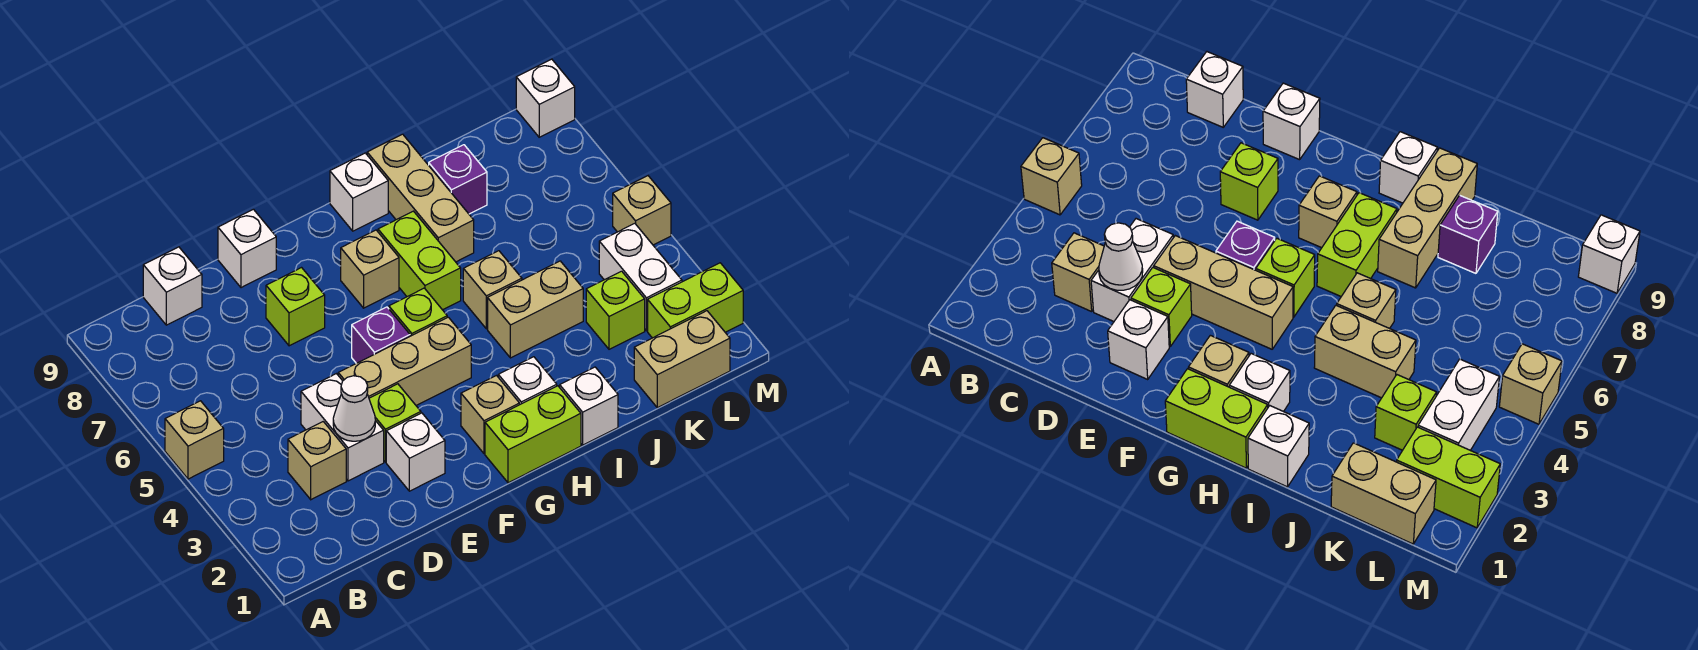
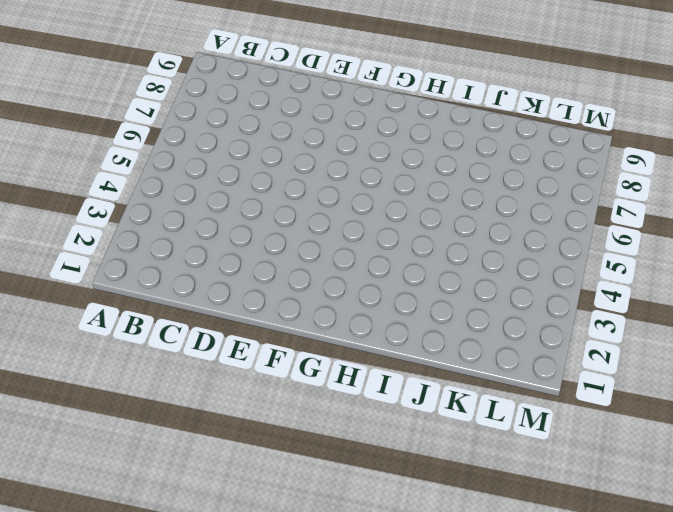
none -> tan 1x1 brick [165,401,224,479]
none -> tan 1x1 brick [288,422,346,500]
none -> white 1x1 brick [143,247,202,325]

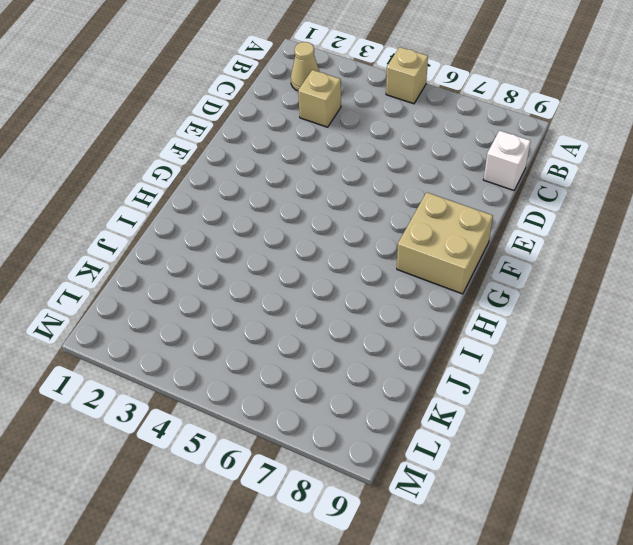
tan 1x1 cone [291,42,320,91] -> none
tan 2x2 brick [397,192,493,294] -> none
none -> white 1x2 brick [301,374,384,481]
none -> white 1x1 brick [386,413,445,491]
none -> lime 1x1 brick [369,384,421,462]

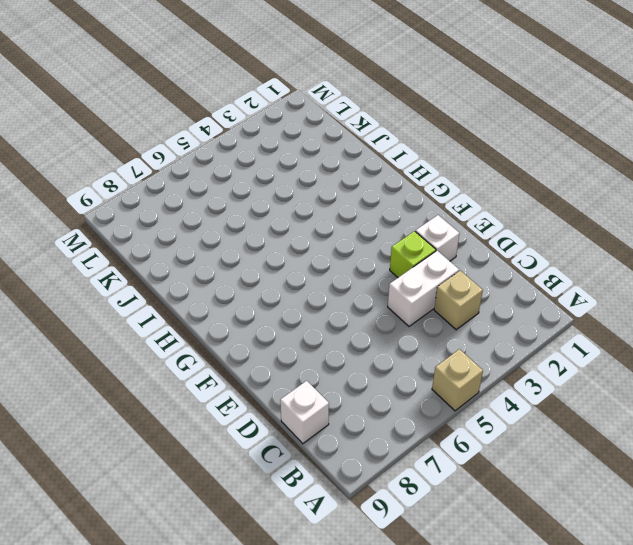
none -> tan 1x3 brick [338,317,471,405]
none -> lime 1x1 brick [266,268,325,346]
none -> white 1x1 brick [218,209,276,288]

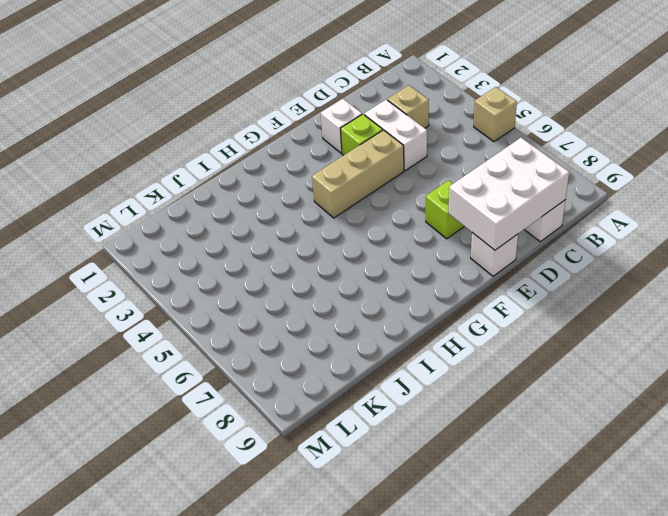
white 2x3 brick [449,138,569,250] -> none
none -> purple 1x1 brick [352,307,410,363]
none -> lime 1x2 brick [485,386,581,483]
none -> tan 1x1 brick [461,376,519,454]

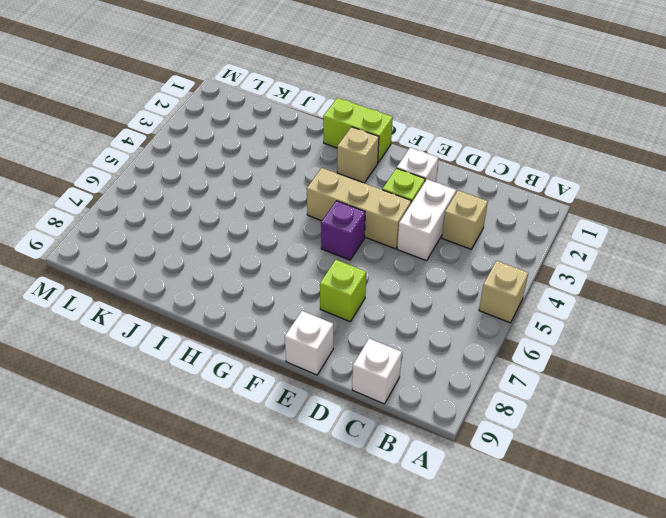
none -> lime 1x1 brick [389,288,447,336]
none -> tan 1x1 brick [341,230,399,308]
none -> white 1x1 brick [498,357,557,405]

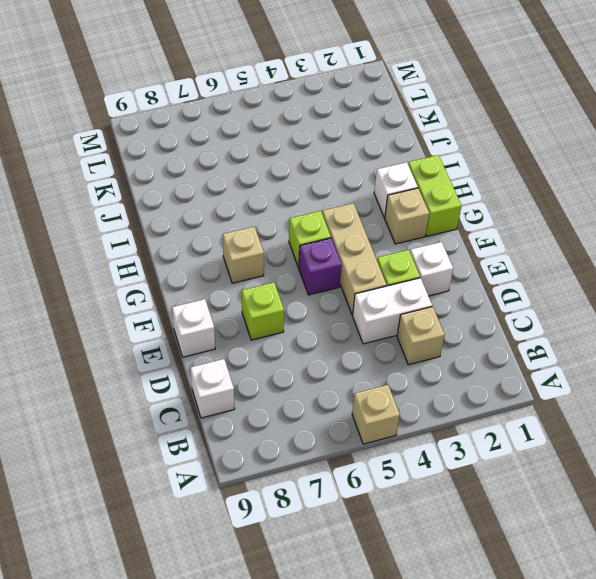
none -> lime 1x2 brick [378,211,461,310]
none -> white 1x1 brick [330,153,388,231]
none -> white 1x1 brick [560,367,618,445]

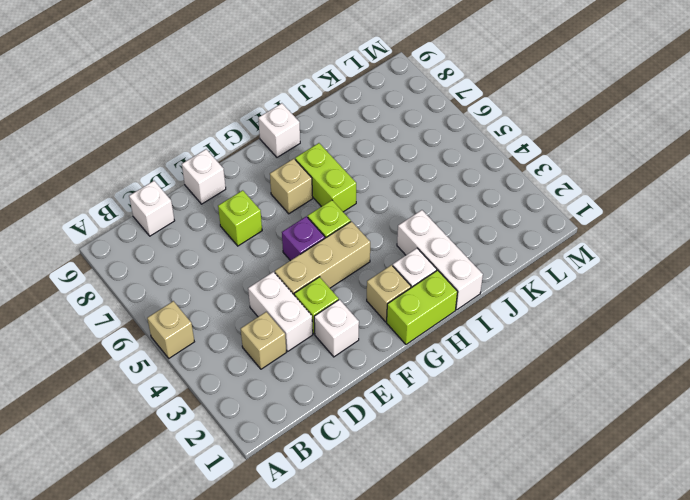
white 1x3 brick [397,210,483,310] -> white 1x1 brick [560,367,618,445]
none -> tan 1x2 brick [488,261,583,358]
none -> tan 1x1 brick [463,251,522,329]
none -> tan 1x3 brick [367,134,474,262]

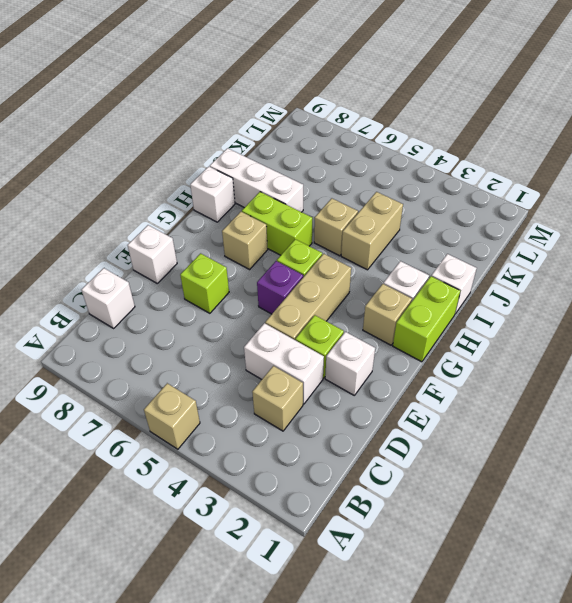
white 1x3 brick [210,148,303,212] -> tan 1x3 brick [367,134,474,262]
none -> purple 1x1 brick [429,145,487,214]
none -> tan 1x2 brick [634,311,730,408]
none -> lime 1x1 brick [586,271,645,349]

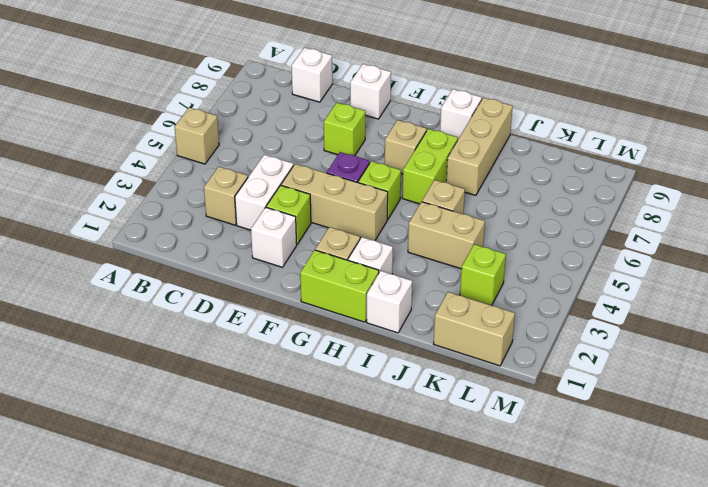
none -> purple 1x1 brick [429,145,487,214]
none -> lime 1x2 brick [648,263,743,338]
none -> white 1x2 brick [599,223,682,331]

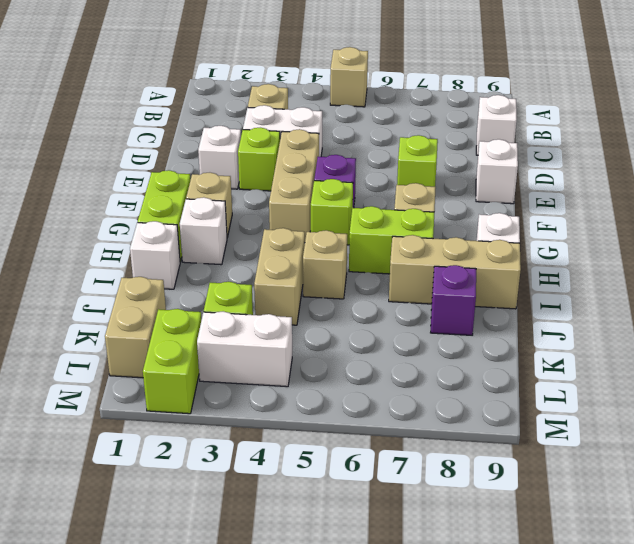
none -> tan 1x1 brick [613,176,671,245]
none -> white 1x1 brick [516,59,575,137]
none -> white 1x1 cone [333,376,375,441]

